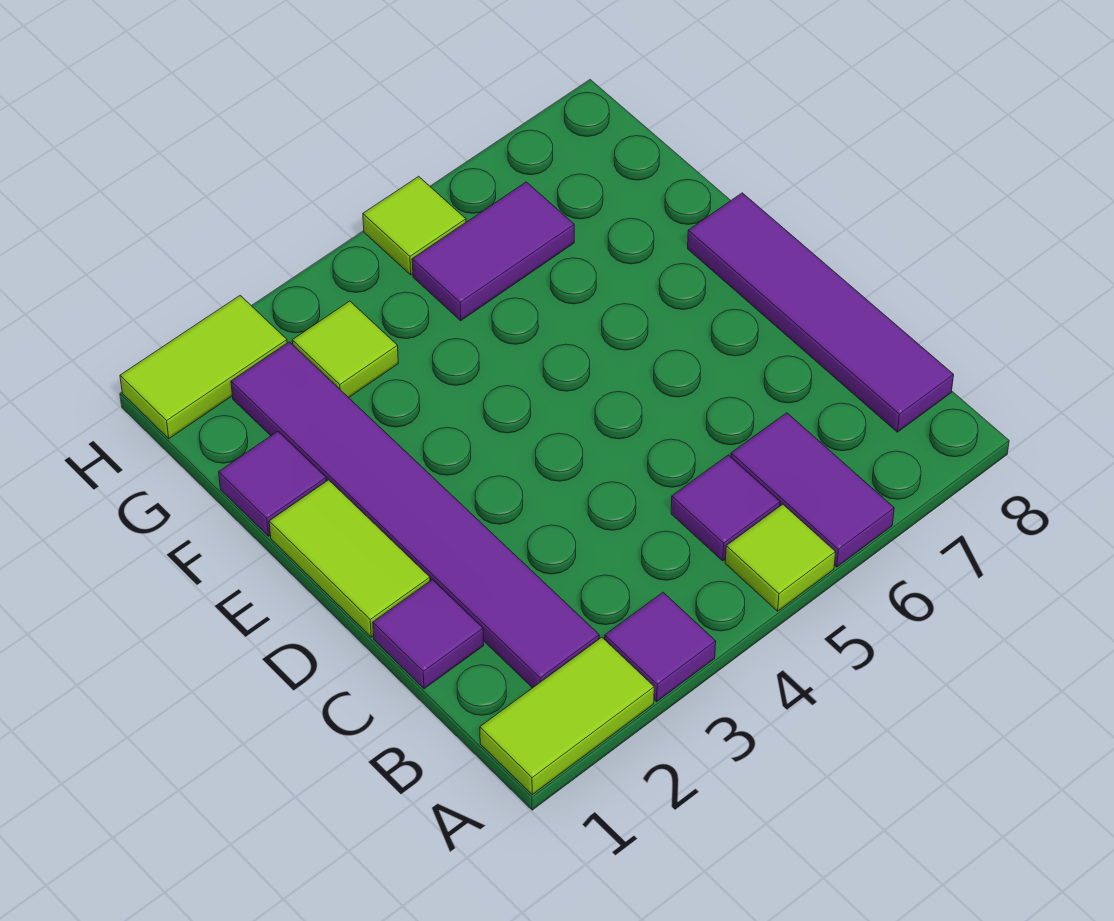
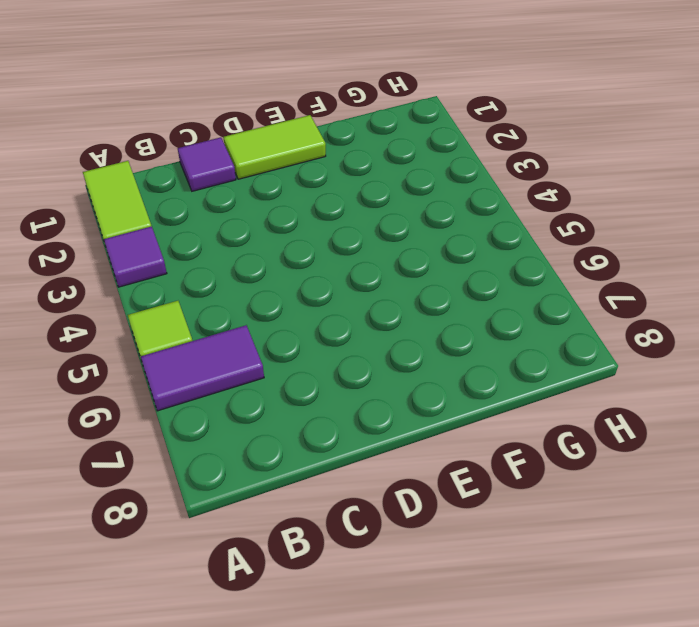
none -> purple 1x6 tile [231,342,599,688]
none -> purple 1x1 tile [671,455,780,561]
none -> purple 1x4 tile [688,193,953,432]

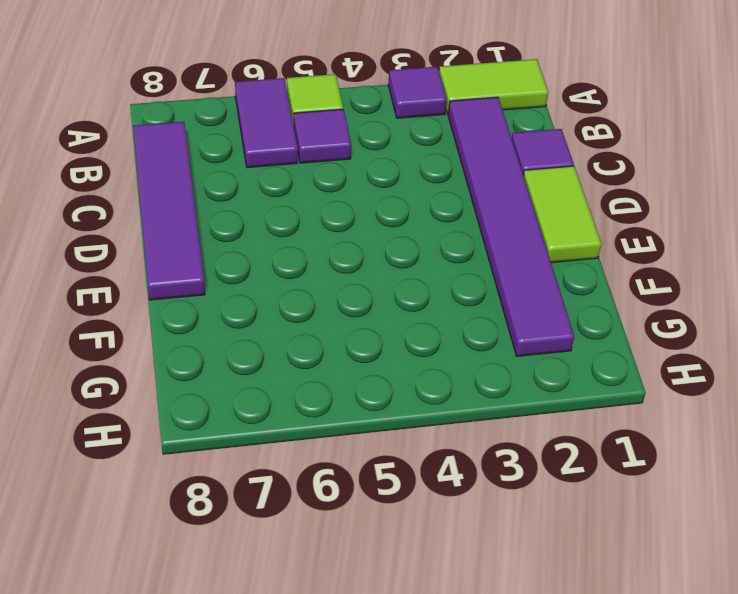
none -> purple 1x1 tile [219,431,326,536]
none -> lime 1x1 tile [292,301,398,398]
none -> purple 1x2 tile [412,182,574,321]

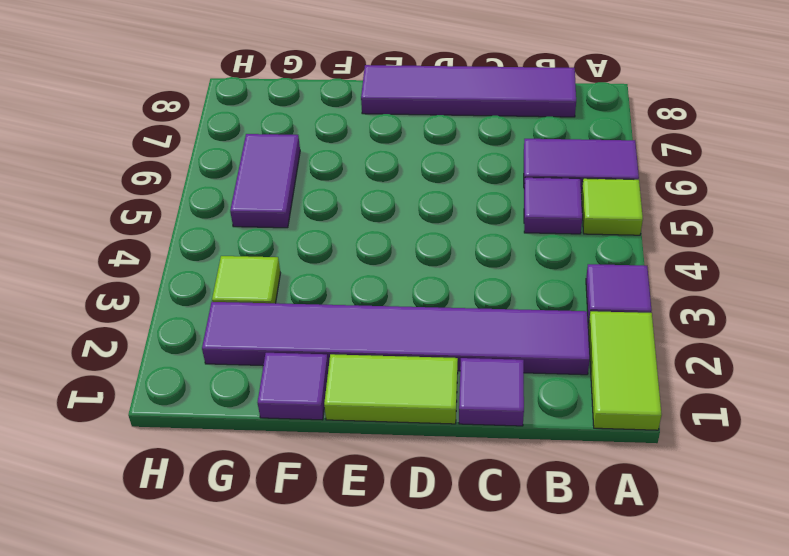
none -> lime 1x2 tile [120,296,287,439]
none -> lime 1x1 tile [363,176,466,275]

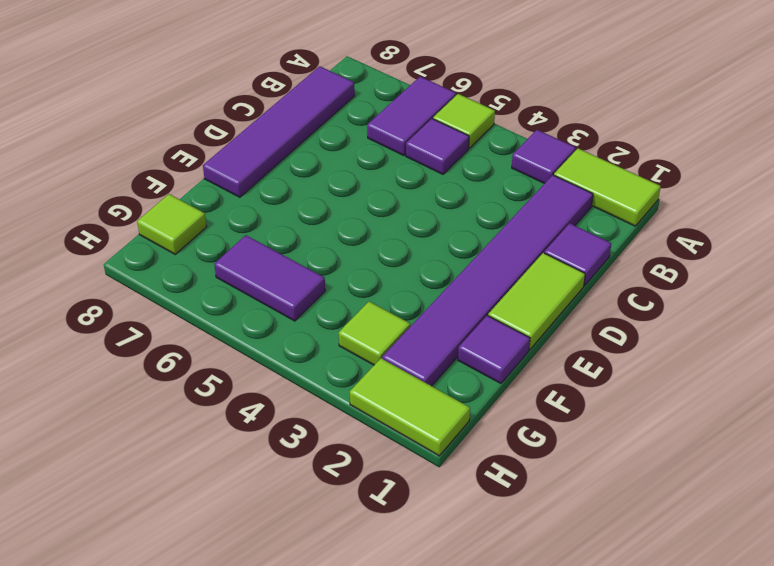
lime 1x1 tile [137,194,207,254] -> lime 1x1 tile moved to [363,176,466,275]

